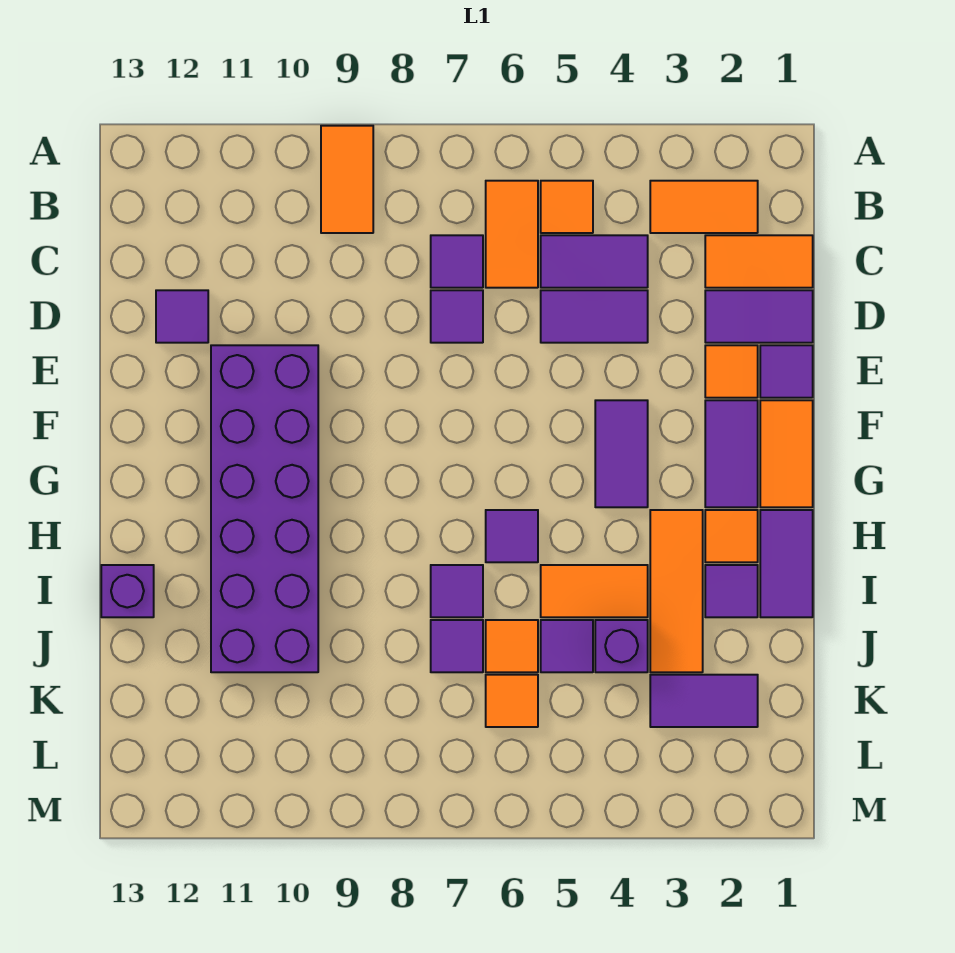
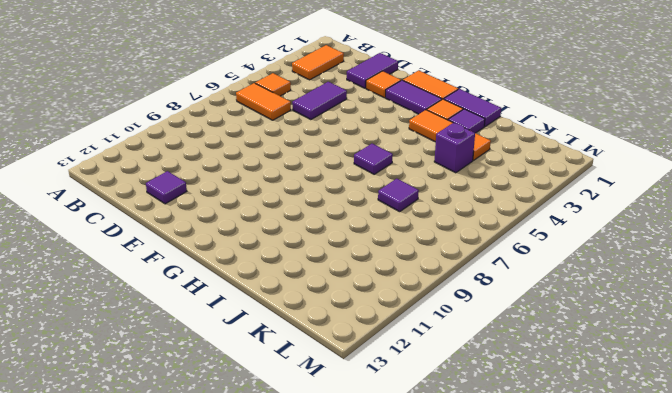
none -> orange 1x2 tile [321,126,373,233]
none -> orange 1x2 tile [705,235,813,288]
none -> purple 1x2 tile [541,235,648,288]
none -> purple 1x1 tile [431,235,483,288]

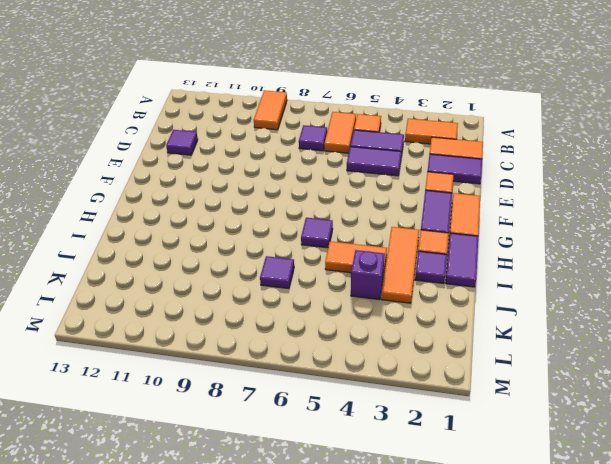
none -> purple 1x1 tile [431,290,483,343]
none -> purple 1x1 tile [760,345,813,398]
none -> purple 2x6 brick [211,345,318,672]
none -> purple 1x2 tile [595,400,648,507]

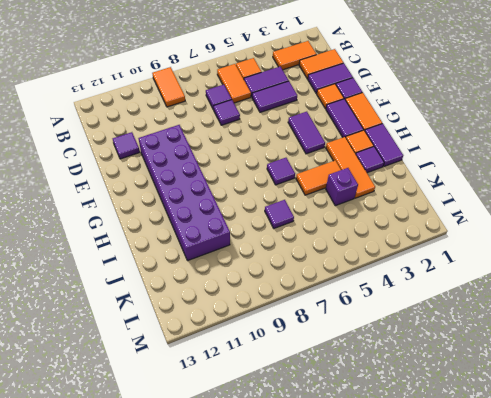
none -> purple 1x1 tile [431,565,483,617]
none -> purple 1x1 brick [101,565,154,617]
none -> purple 1x1 tile [541,620,593,672]
none -> orange 1x1 tile [486,620,538,672]

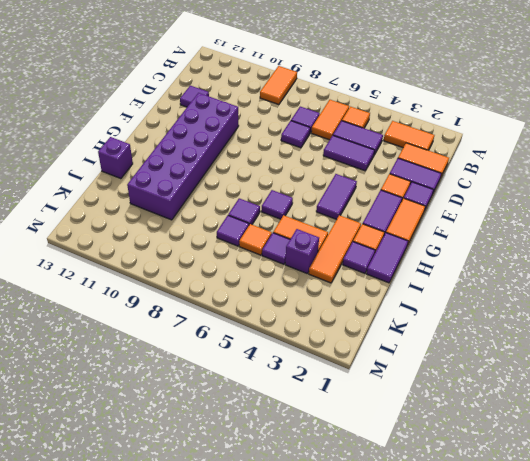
none -> purple 1x2 tile [650,675,758,727]
none -> orange 1x1 tile [486,675,538,727]

